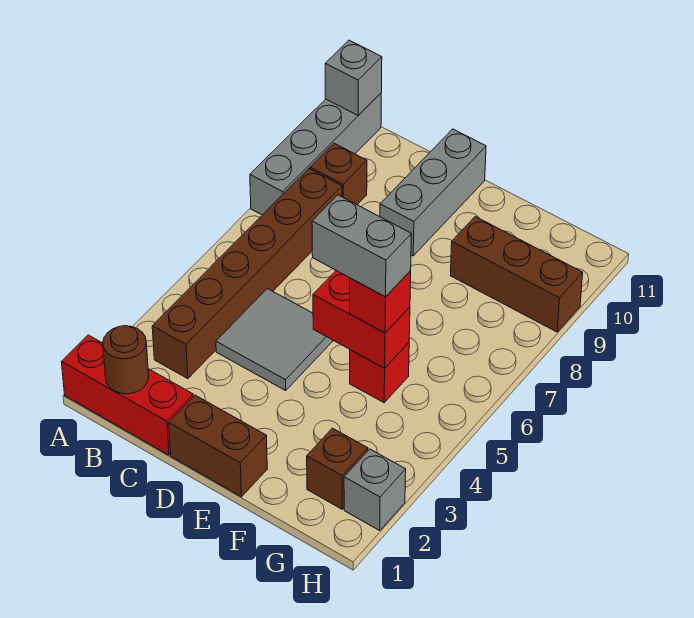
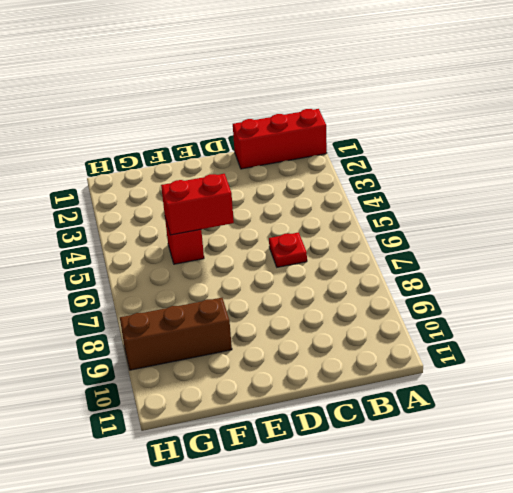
red 1x1 plate [269,232,307,267] -> none
none -> grey 1x4 brick [250,93,381,215]
none -> brown 1x6 brick [152,169,342,379]
none -> brown 1x1 brick [310,143,367,205]

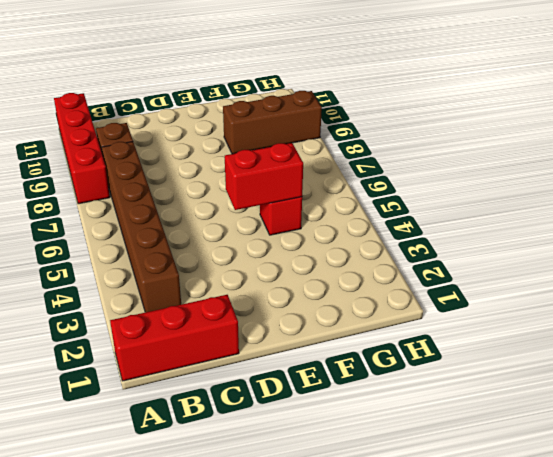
red 1x4 brick [54,93,110,204] -> grey 1x4 brick [250,93,381,215]
none -> grey 2x2 tile [216,289,333,390]
none -> brown 1x2 brick [169,395,267,497]
none -> grey 1x3 brick [380,129,486,256]

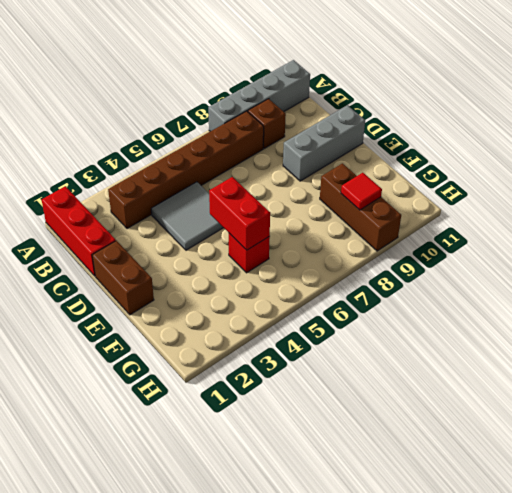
red 1x1 tile [341,173,382,210] -> none
none -> brown 1x1 brick [307,428,368,509]
none -> grey 1x1 brick [344,449,406,530]
none -> grey 1x1 brick [325,40,382,115]

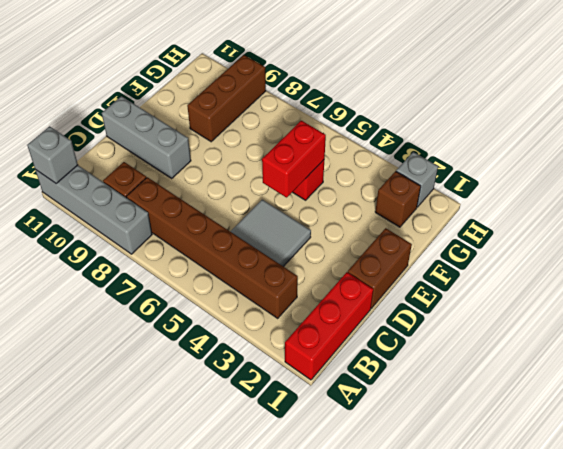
none -> brown 1x1 round brick [103,326,149,394]
none -> red 1x1 brick [350,271,411,333]
none -> grey 1x2 brick [312,195,411,297]

